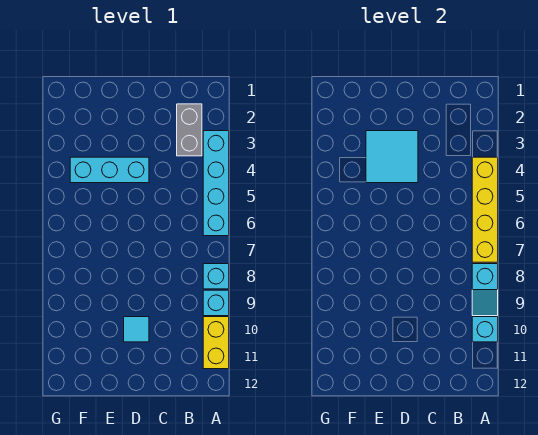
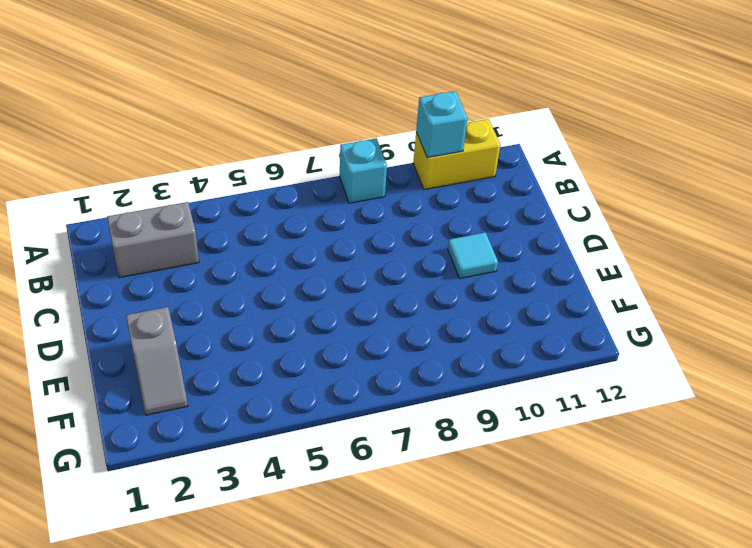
grey 1x2 slope [126,307,188,415] -> none
none -> cyan 1x4 brick [203,131,229,236]
none -> cyan 1x1 brick [203,290,229,316]

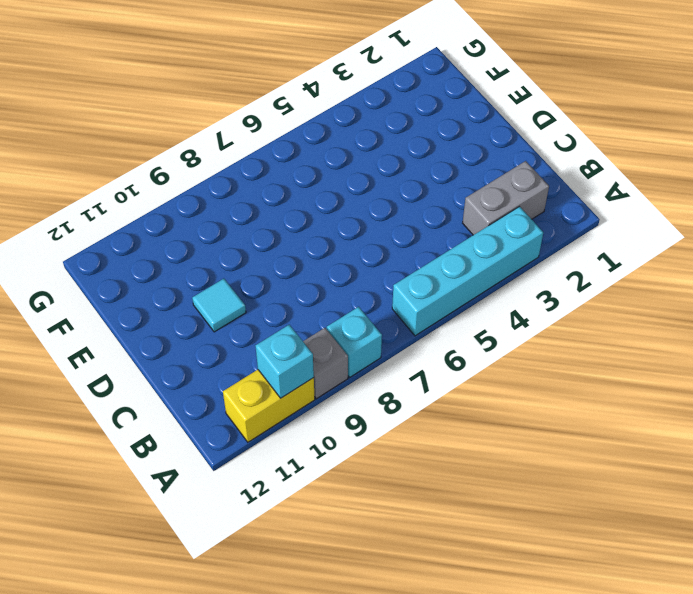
grey 1x1 brick [303,328,348,399] -> cyan 1x1 brick [203,290,229,316]
none -> cyan 1x3 brick [70,157,149,183]
none -> yellow 1x4 brick [472,157,498,262]

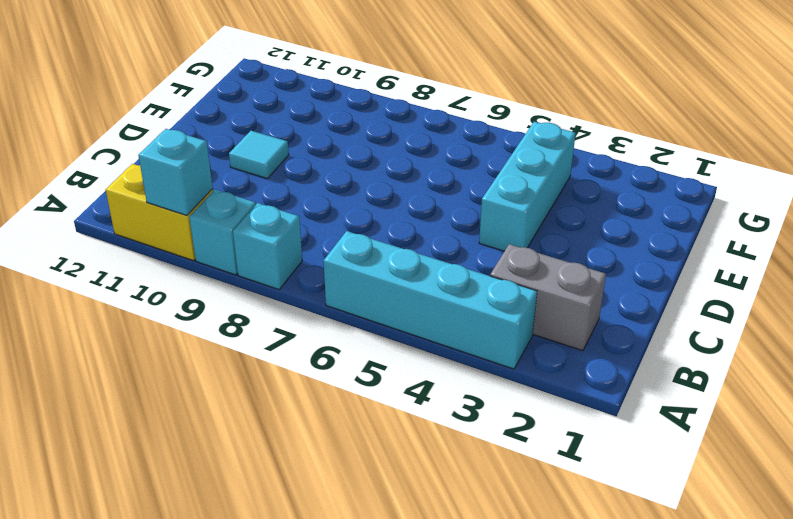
none -> yellow 1x4 brick [472,157,498,262]
none -> cyan 1x2 slope [472,264,498,316]

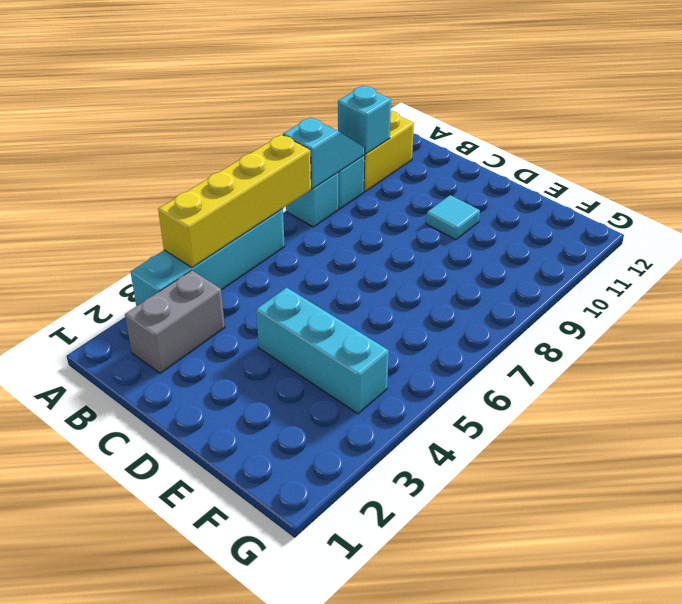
none -> cyan 2x2 tile [366,131,418,183]

